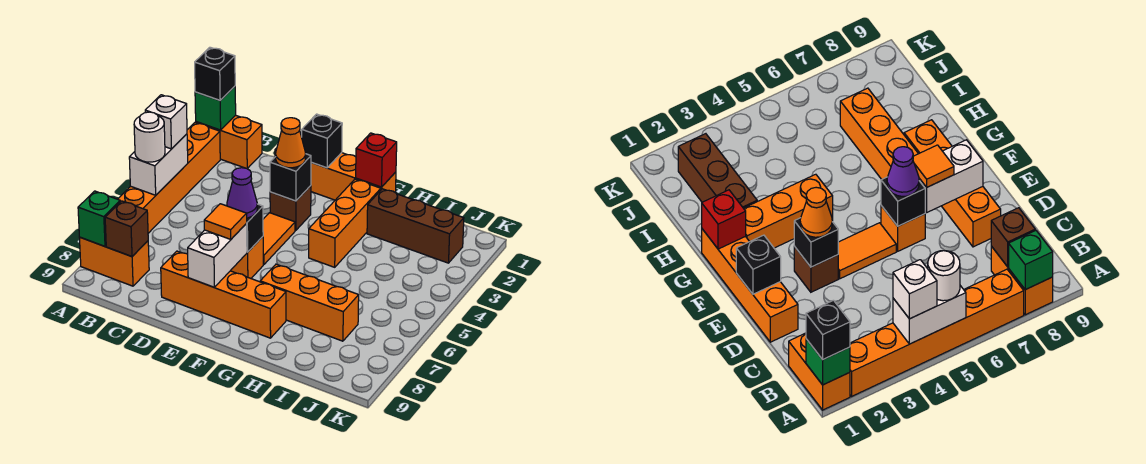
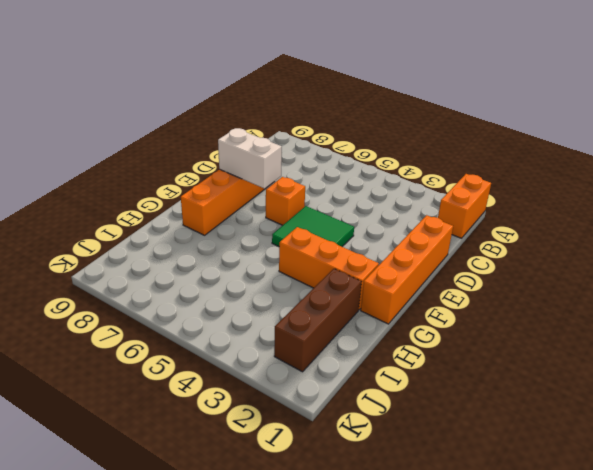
green 2x2 tile [272,206,354,247] -> orange 1x2 tile [263,213,295,264]
none -> orange 1x6 brick [118,122,220,233]
none -> orange 1x2 brick [79,237,149,286]
none -> brown 1x1 brick [270,186,311,230]

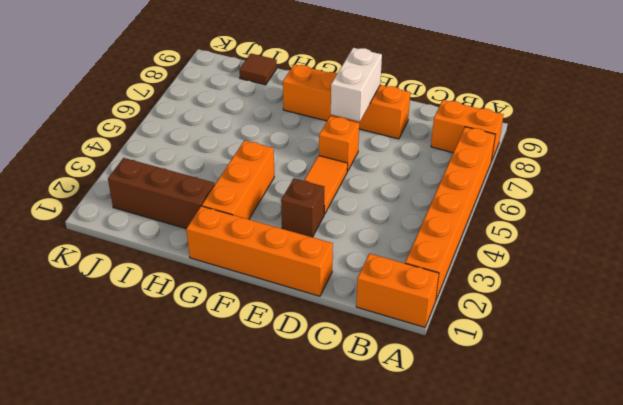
brown 1x1 tile [239,54,277,85] -> none
none -> orange 1x3 brick [260,264,359,341]
none -> green 1x1 brick [195,86,236,130]
none -> white 1x2 brick [129,134,188,195]

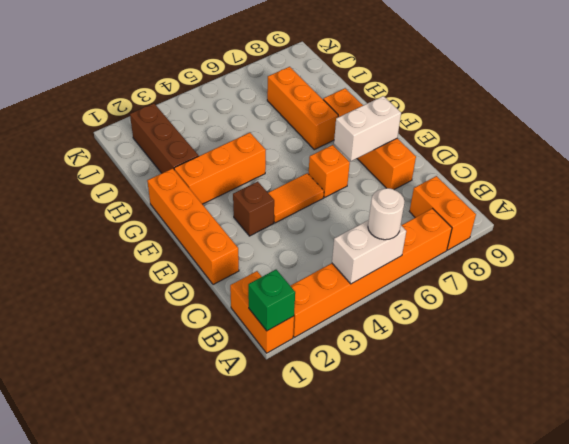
none -> green 1x1 brick [78,191,120,246]
none -> brown 1x1 brick [105,201,148,257]
none -> black 1x1 brick [302,114,342,168]

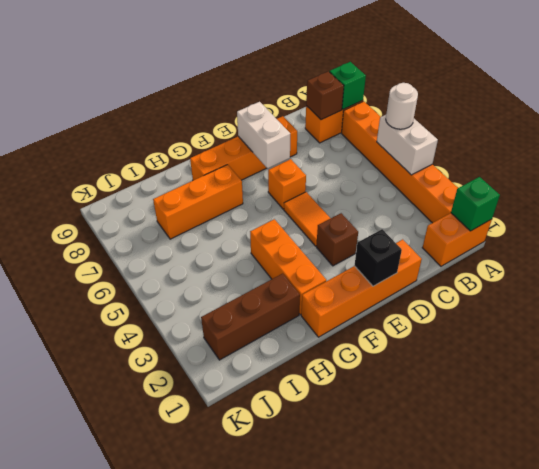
none -> black 1x1 brick [270,154,311,201]
none -> black 1x1 brick [246,204,263,252]
none -> red 1x1 brick [356,133,397,187]

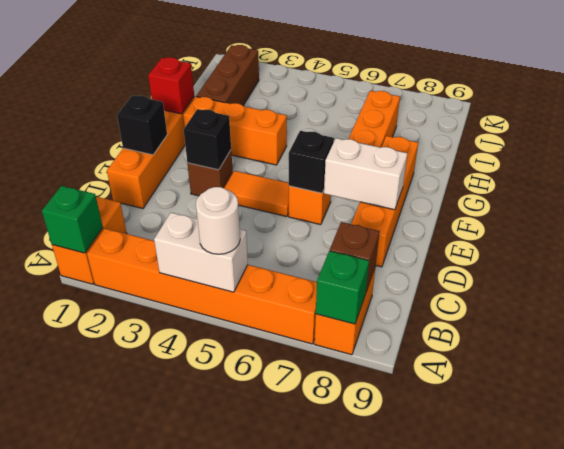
none -> black 1x1 brick [195,47,235,100]
none -> white 1x1 brick [145,95,187,149]
none -> orange 1x1 cone [276,118,306,168]

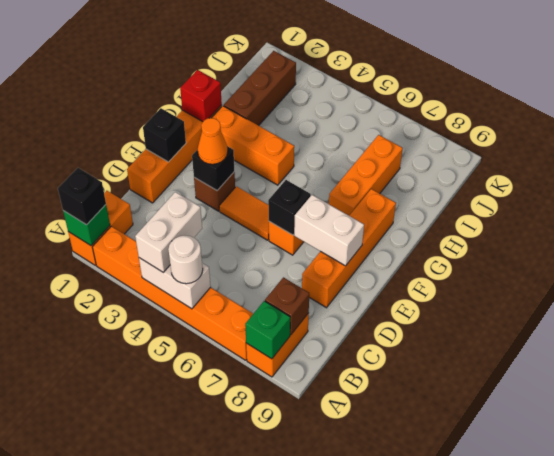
white 1x2 brick [135,192,202,273] -> white 1x1 brick [145,95,187,149]
none -> purple 1x1 cone [227,168,257,218]
none -> orange 1x1 tile [204,204,247,239]

